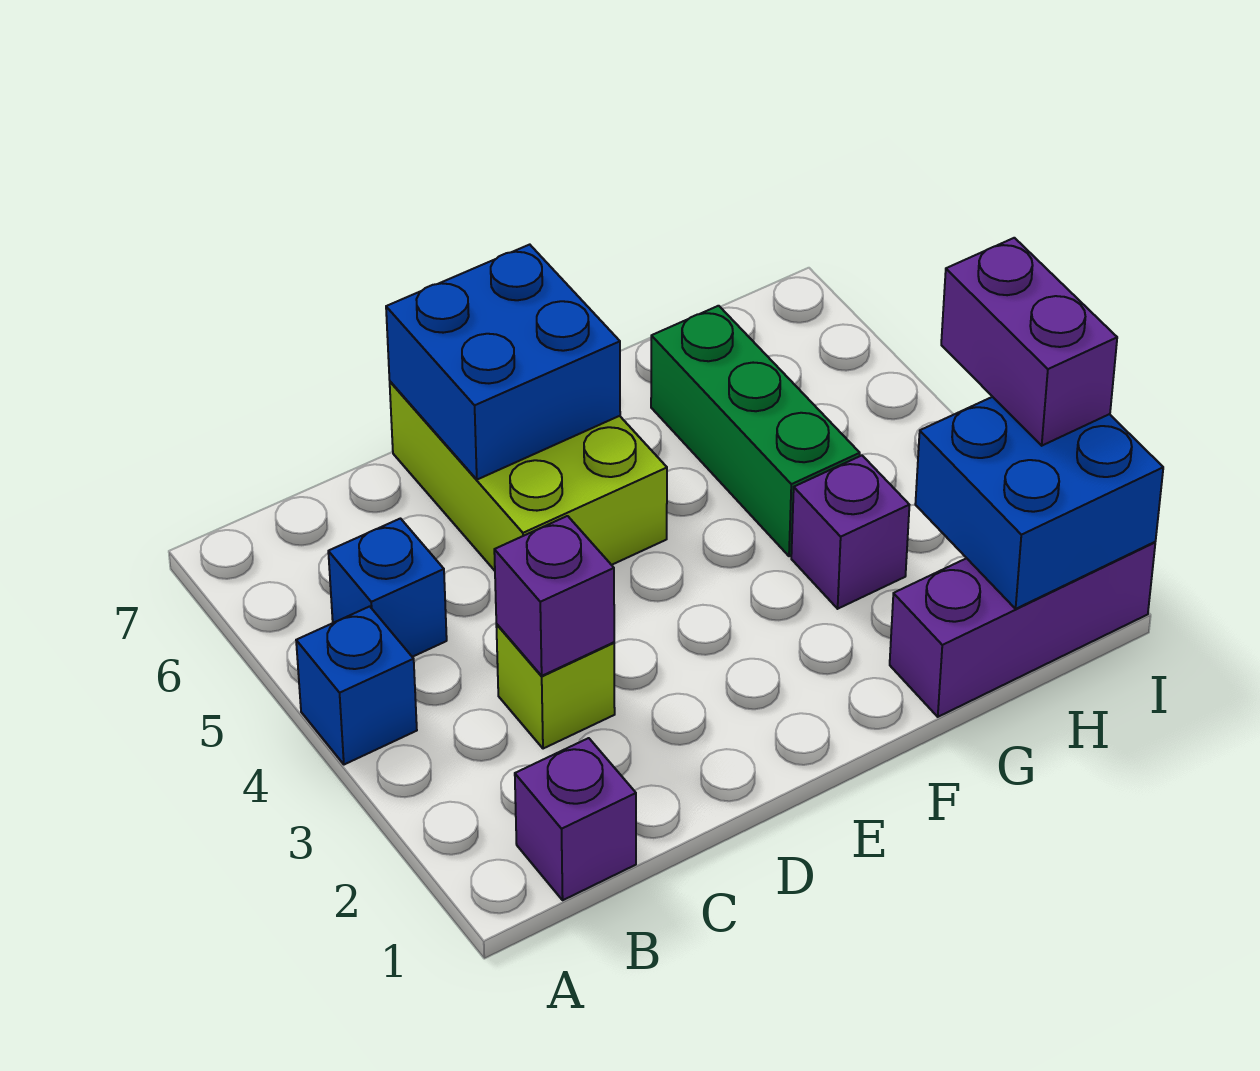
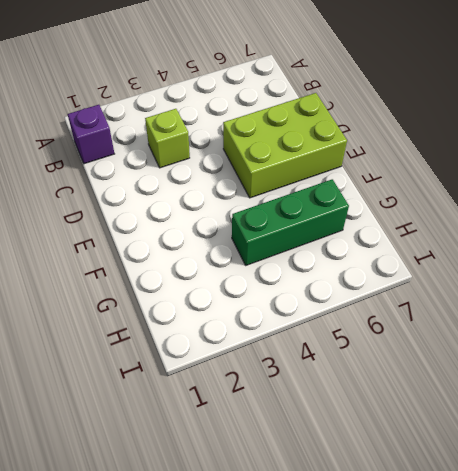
none -> blue 1x1 brick [296,606,417,765]
none -> blue 1x1 brick [328,519,447,657]
none -> purple 1x3 brick [890,542,1155,717]

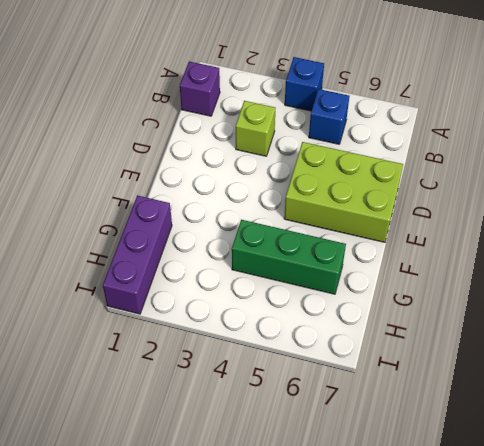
none -> purple 1x1 brick [791,456,909,609]
none -> purple 1x1 brick [494,516,614,676]
none -> blue 2x2 brick [386,245,620,480]

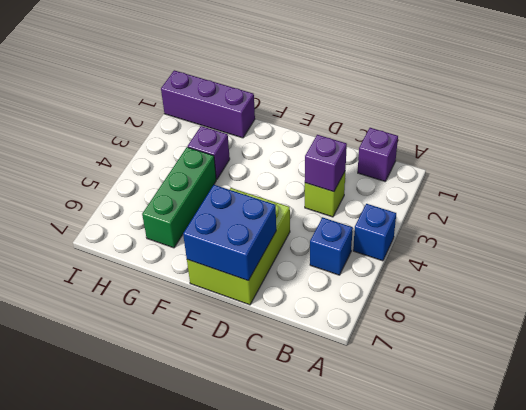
none -> blue 2x2 brick [915,397,1163,609]
none -> purple 1x2 brick [941,238,1117,446]

